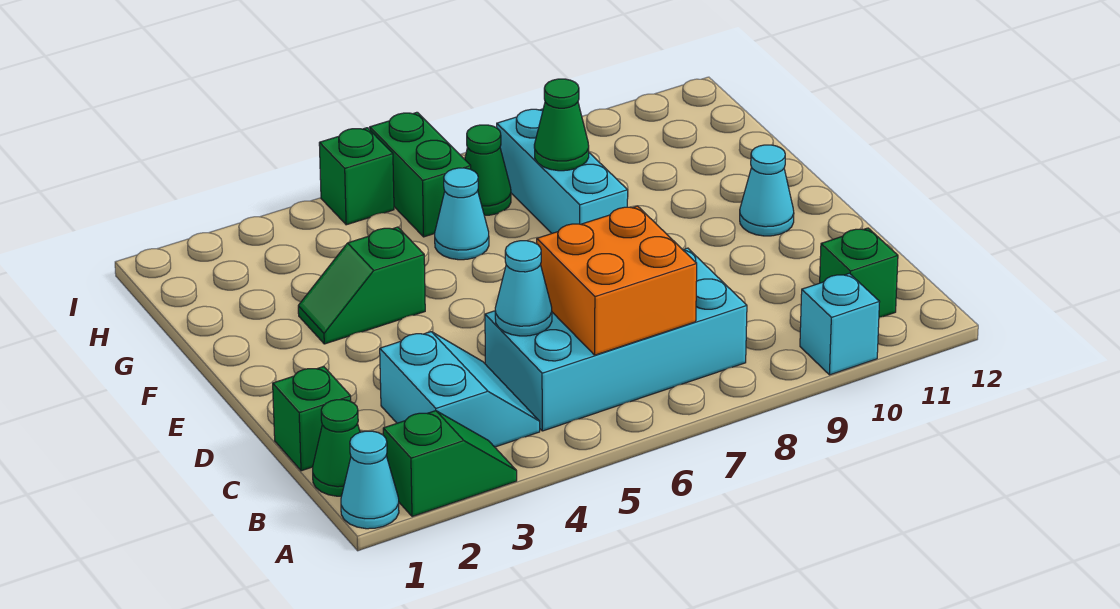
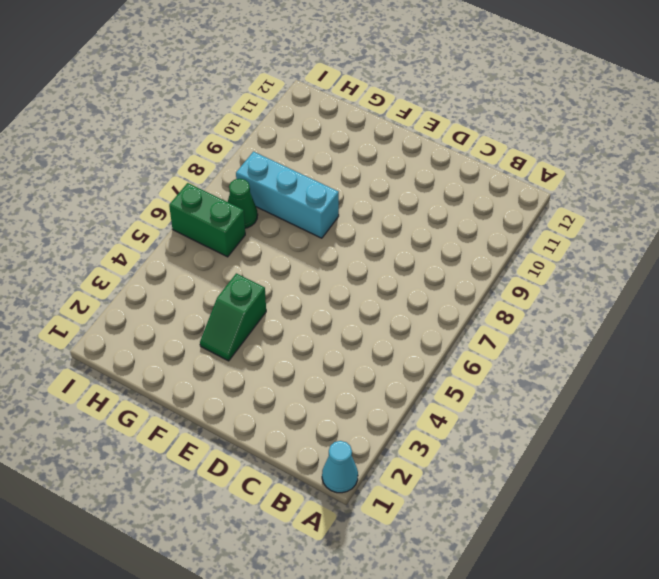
none -> green 1x2 slope [383,411,517,517]
none -> cyan 1x1 brick [800,273,879,375]
none -> green 1x1 cone [313,400,360,496]

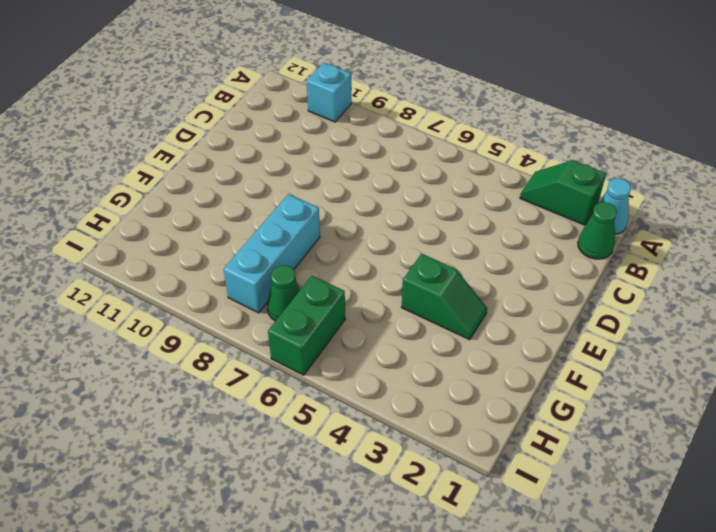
none -> cyan 2x2 slope [380,332,540,447]
none -> cyan 2x4 brick [485,248,747,431]
none -> green 1x1 brick [820,228,898,317]

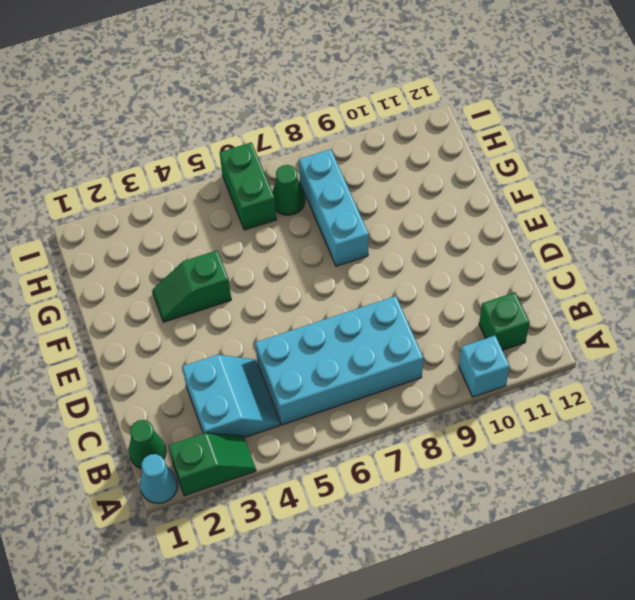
none -> green 1x1 brick [273,367,351,471]
none -> cyan 1x1 cone [740,145,794,236]
none -> cyan 1x1 cone [435,168,489,260]

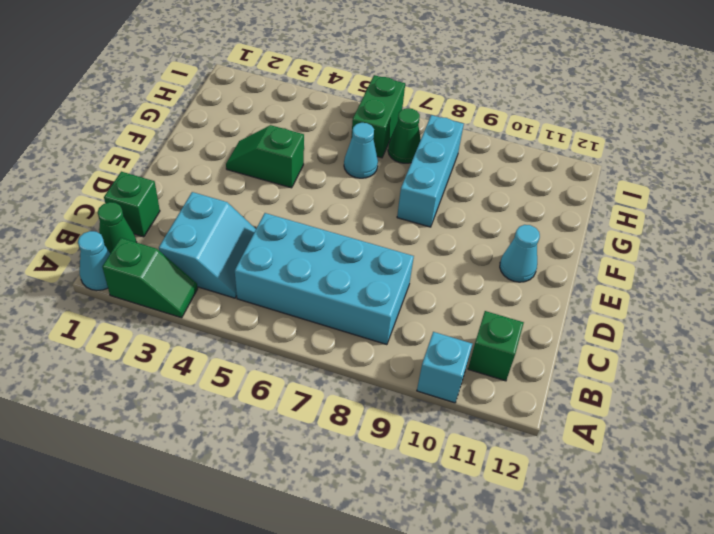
none -> green 1x1 brick [319,128,394,225]
none -> orange 2x2 brick [537,206,697,355]
none -> cyan 1x1 cone [495,241,552,336]

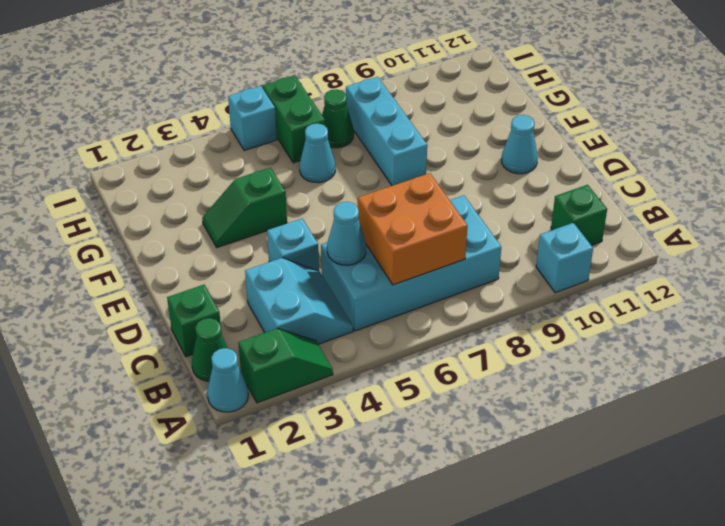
cyan 1x1 brick [267,219,319,271] -> none
cyan 1x1 brick [228,86,277,151] -> green 1x1 brick [319,128,394,225]
none -> green 1x1 cone [534,79,589,171]

